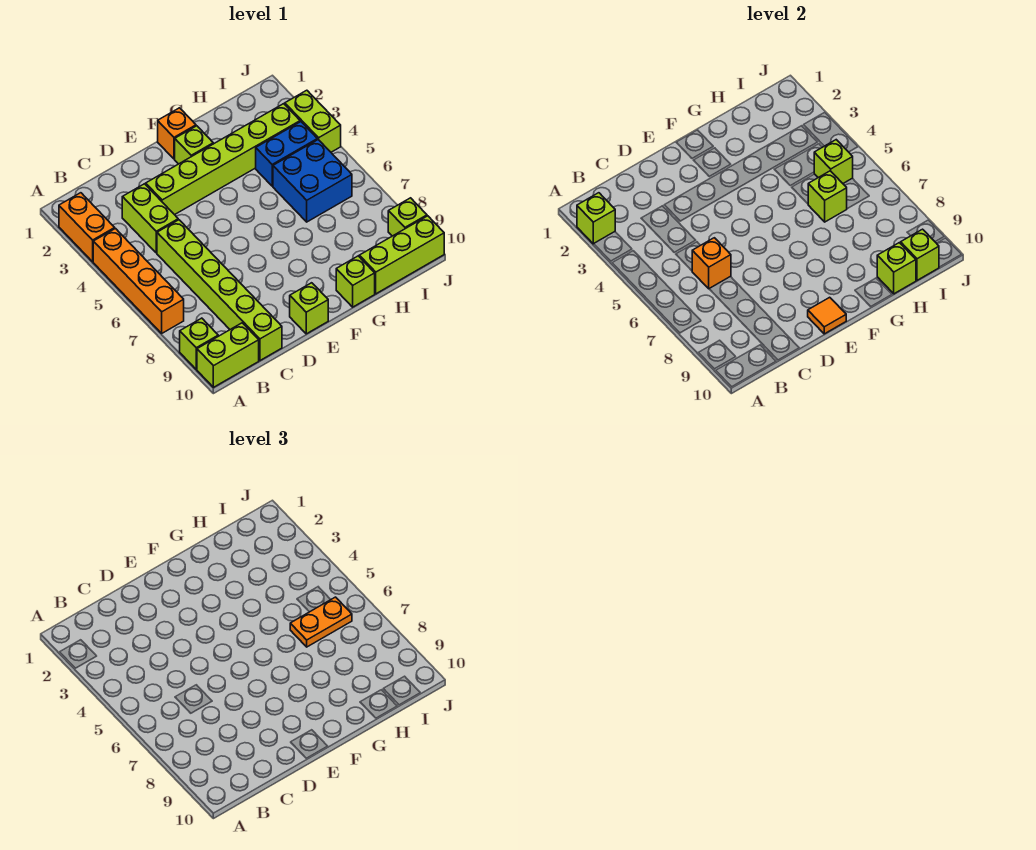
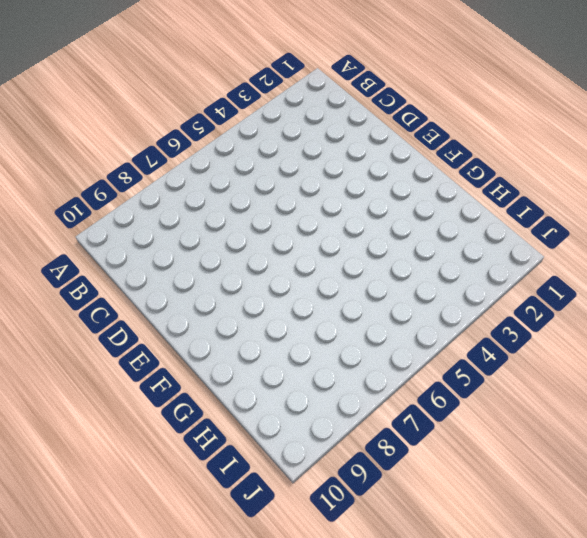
none -> orange 1x2 brick [59,193,115,262]
none -> orange 1x4 brick [93,229,184,333]
none -> lime 1x1 brick [180,318,218,369]

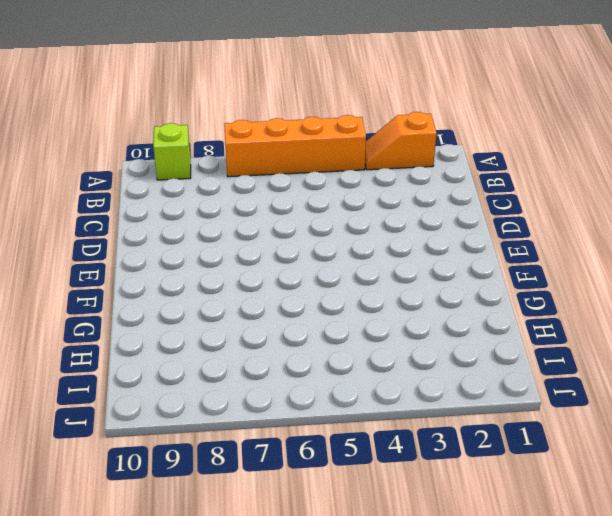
orange 1x2 slope [365,112,437,170] -> orange 1x2 brick [59,193,115,262]
none -> lime 1x2 brick [197,323,259,387]
none -> lime 1x2 brick [122,184,178,253]
none -> lime 1x6 brick [157,220,282,360]

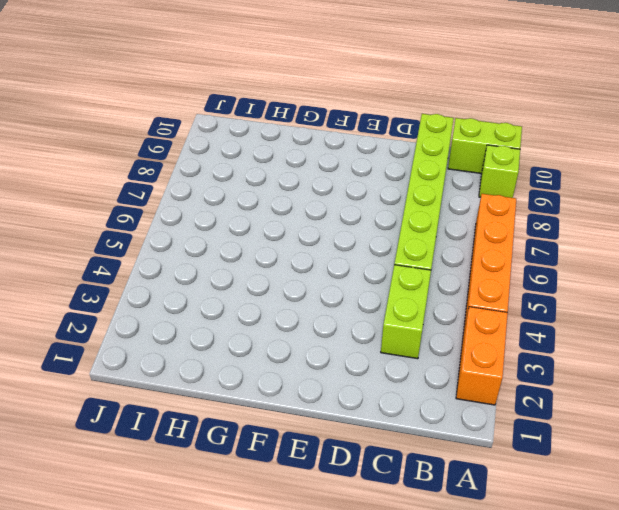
none -> lime 1x6 brick [146,104,300,215]
none -> lime 1x1 brick [290,283,328,334]
none -> orange 1x1 brick [158,108,196,159]

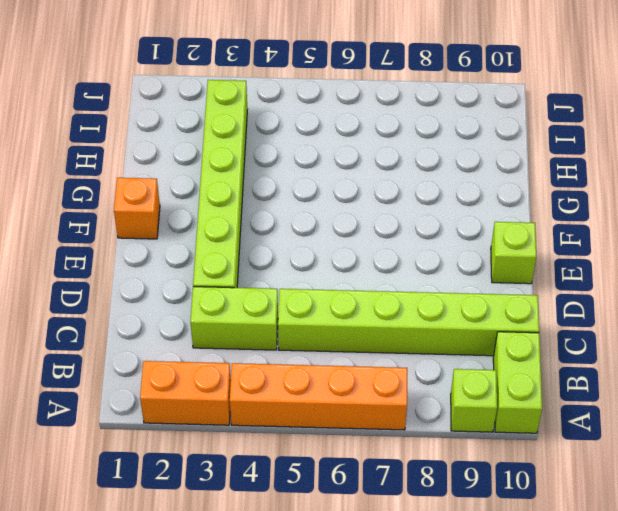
none -> lime 1x1 brick [175,126,213,164]
none -> lime 1x1 brick [336,256,375,307]
none -> blue 1x2 brick [256,122,317,186]

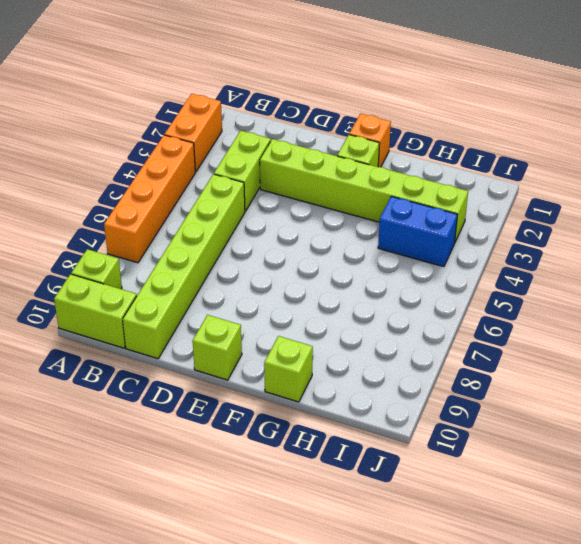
none -> blue 2x2 brick [273,140,352,222]
none -> lime 1x3 brick [359,216,444,294]
none -> lime 1x2 brick [285,90,341,152]

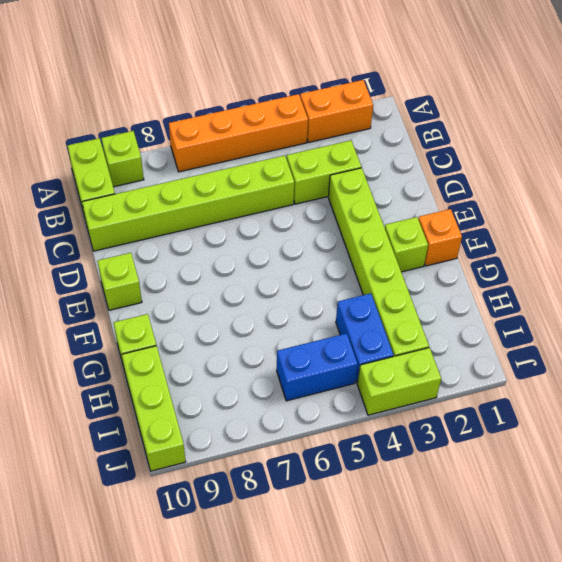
blue 1x2 brick [277,333,358,401] -> blue 2x2 brick [273,140,352,222]
none -> lime 1x1 brick [388,198,427,236]
none -> lime 1x1 brick [577,193,615,244]
none -> orange 1x1 brick [692,238,731,289]

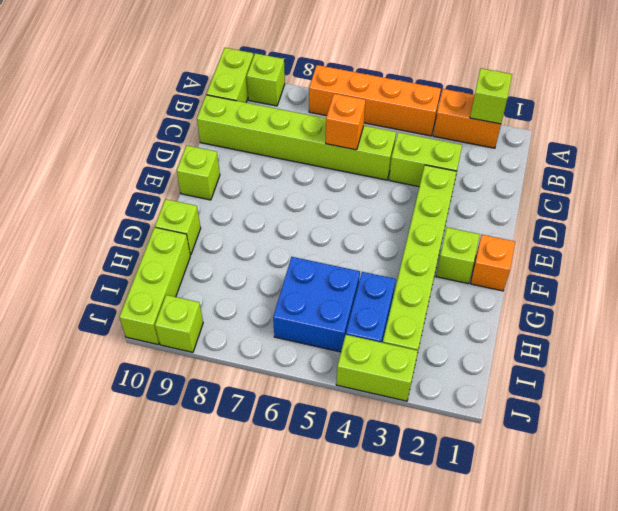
none -> orange 1x1 tile [808,297,846,334]
none -> lime 1x1 brick [808,171,847,222]
none -> lime 1x1 brick [877,243,916,294]

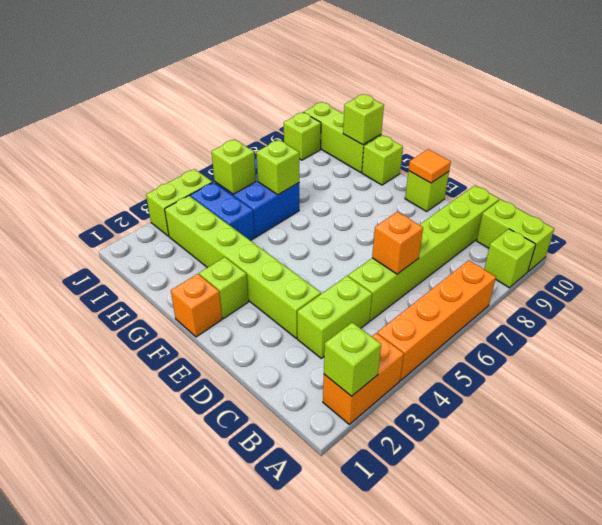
none -> lime 1x1 brick [901,229,939,280]
none -> orange 1x2 plate [290,597,352,647]

